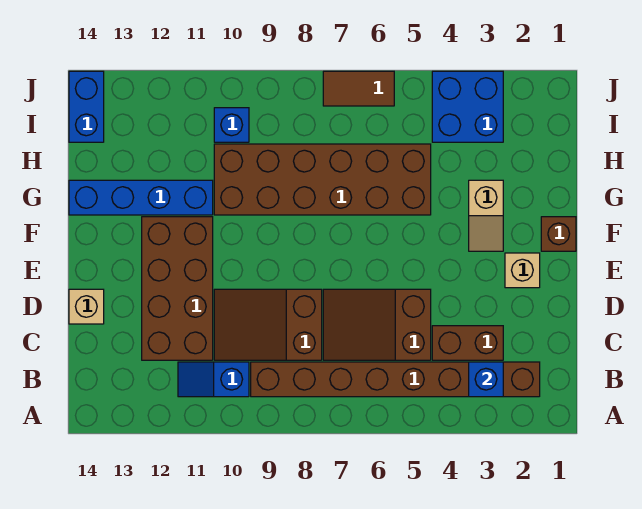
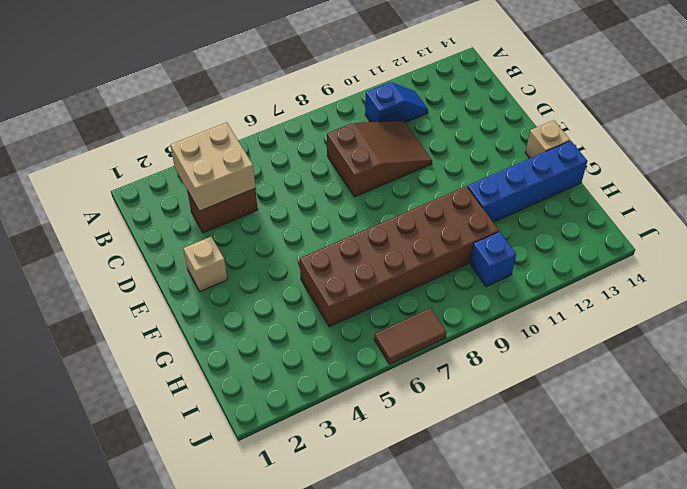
tan 2x2 brick [170,122,255,211] -> blue 1x1 brick [469,362,503,397]
tan 1x1 brick [525,120,570,158] -> tan 1x1 brick moved to [69,289,104,324]
none -> brown 1x8 brick [251,362,540,397]
none -> brown 2x3 slope [323,289,431,360]
none -> brown 2x4 brick [142,217,213,360]

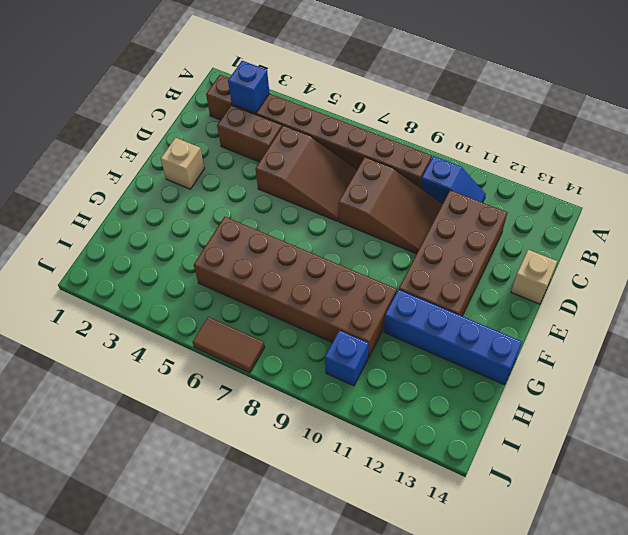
none -> brown 1x1 brick [541,217,576,251]
none -> tan 1x2 slope [469,180,503,251]
none -> blue 2x2 brick [432,71,503,142]

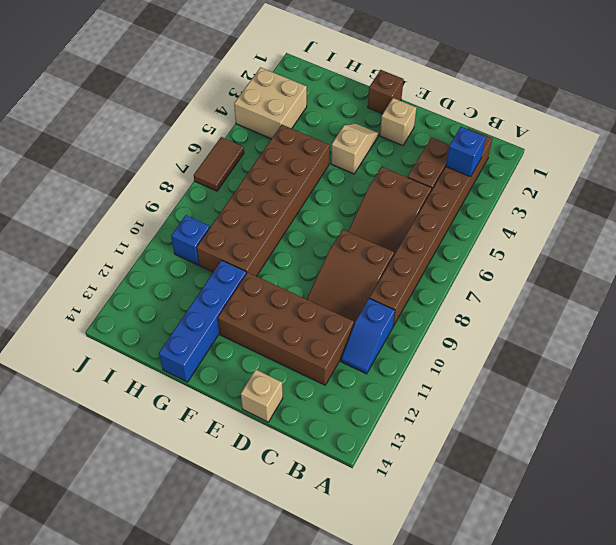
tan 1x2 slope [331,123,378,174] -> tan 1x2 slope turned to [469,180,503,251]
tan 2x2 brick [234,67,307,139] -> blue 2x2 brick [432,71,503,142]
none -> blue 1x2 brick [69,71,104,142]

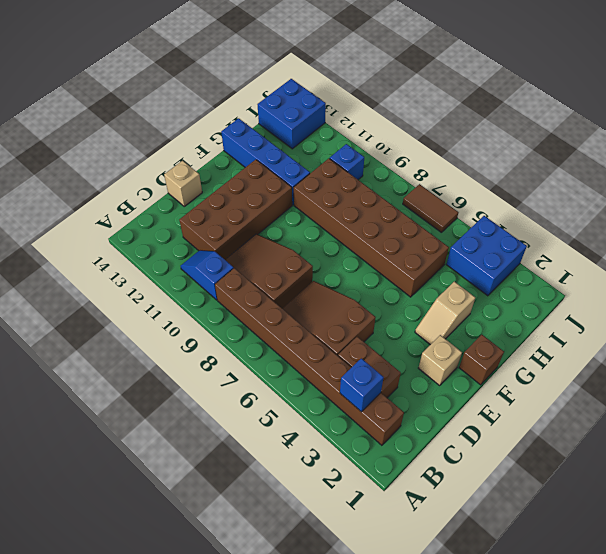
blue 2x2 brick [257,79,326,149] -> blue 1x2 brick [69,71,104,142]

